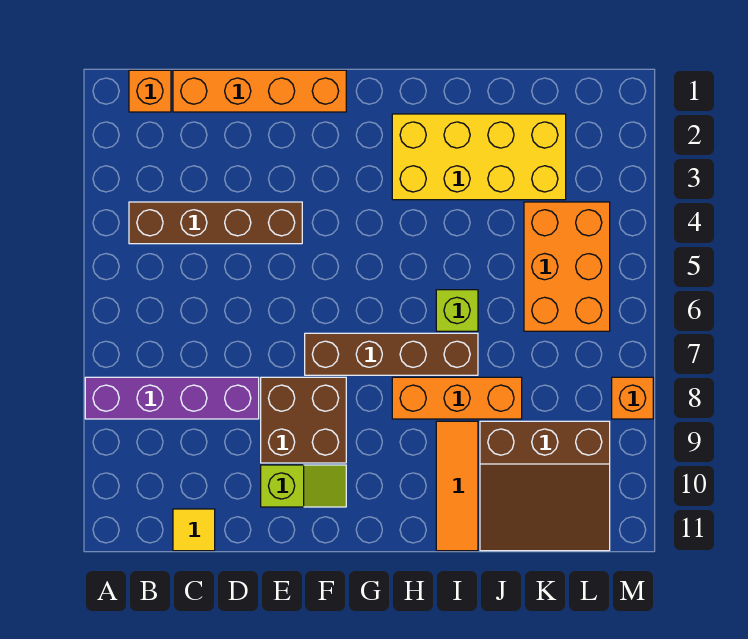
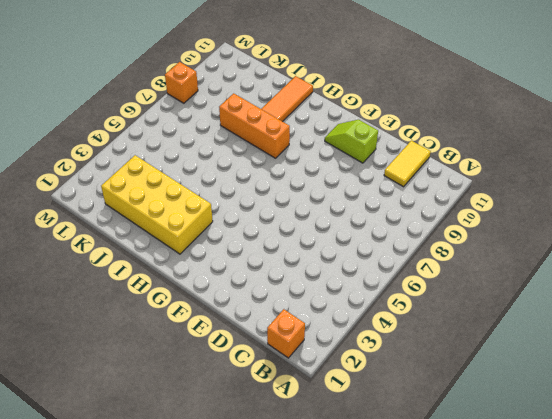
yellow 1x2 tile [384,141,431,187] -> yellow 1x1 tile [173,509,215,551]
none -> purple 1x4 brick [85,377,259,419]
none -> brown 1x4 brick [129,202,302,244]
none -> orange 1x4 brick [173,70,346,112]

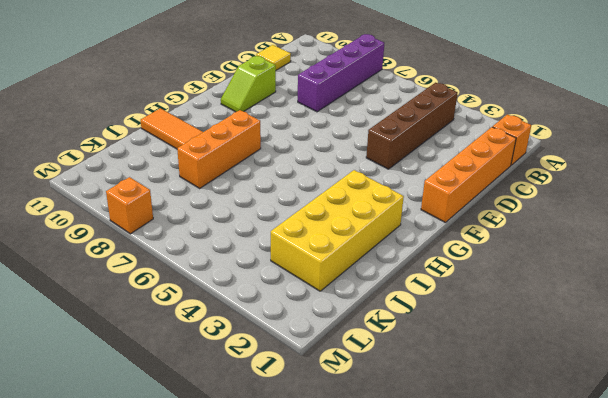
none -> brown 2x2 brick [261,377,346,463]
none -> brown 1x4 brick [305,333,478,375]
none -> lime 1x1 brick [436,290,478,331]

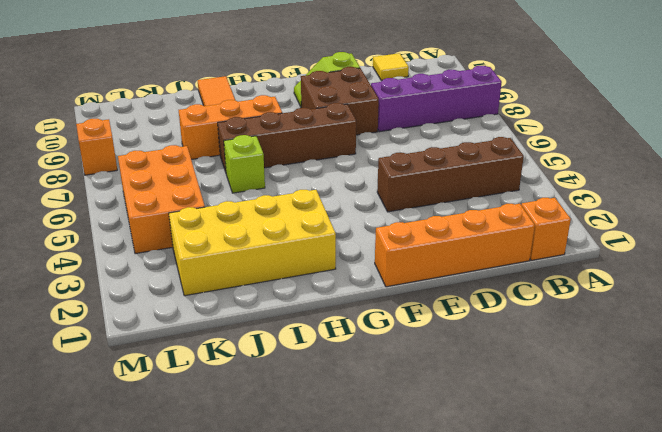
none -> brown 3x3 slope [480,421,610,551]

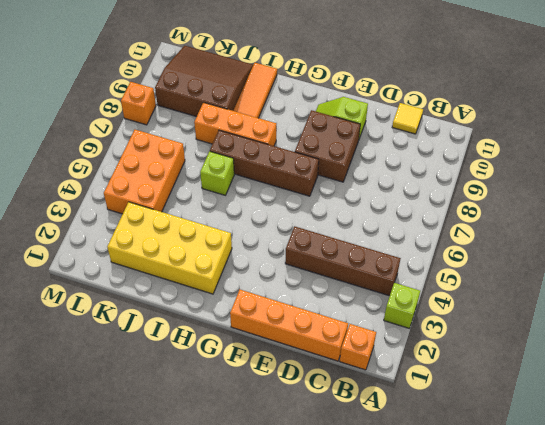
lime 1x1 brick [384,283,420,328] -> none
none -> purple 1x4 brick [85,377,259,419]

